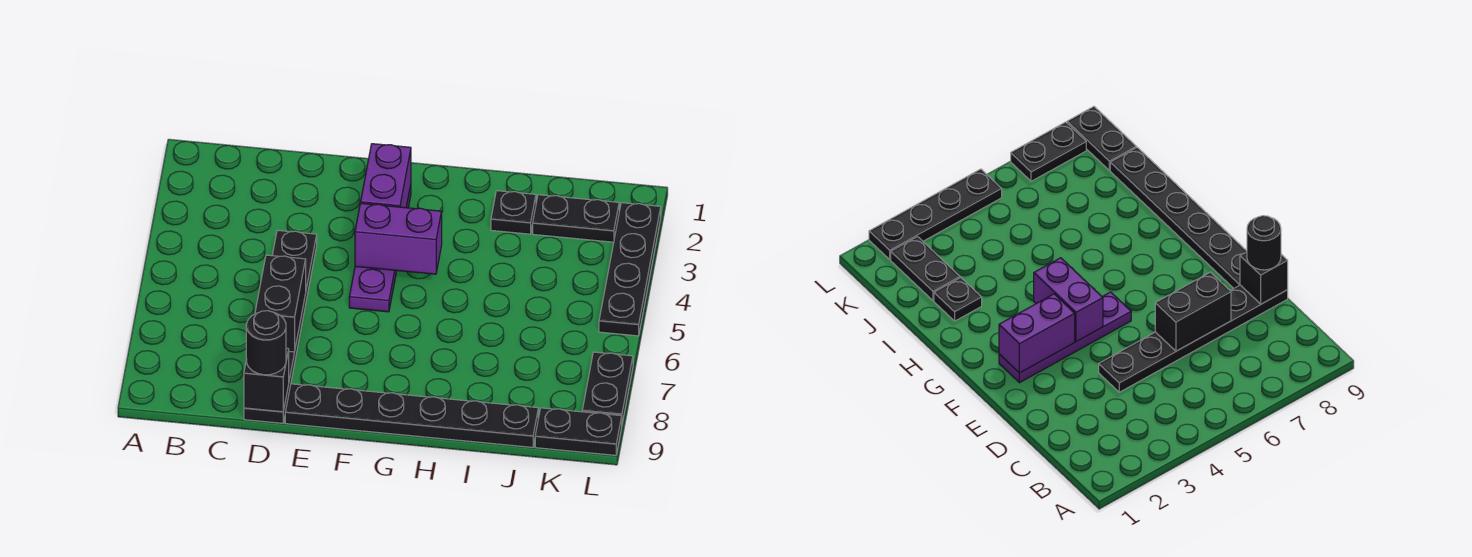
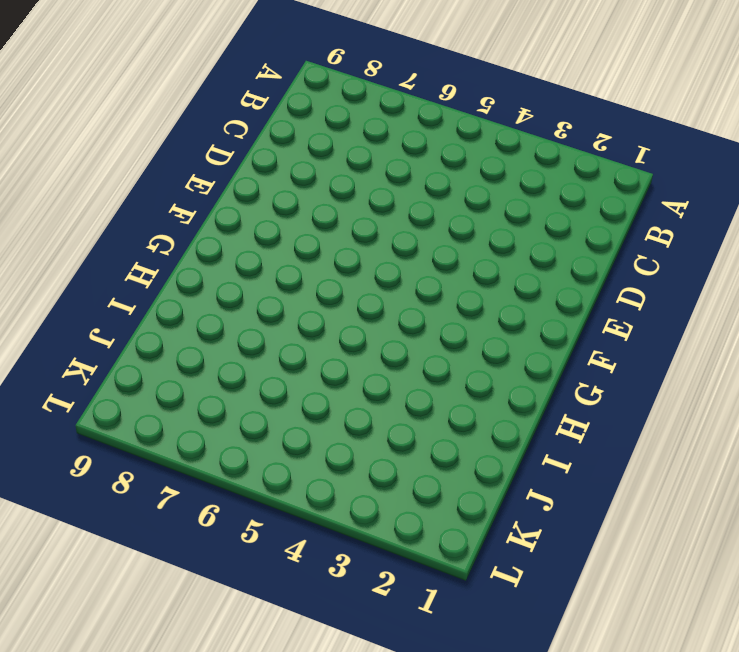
none -> black 1x6 plate [244,230,317,423]
none -> black 1x6 plate [285,384,538,447]
none -> purple 1x4 plate [349,185,411,312]

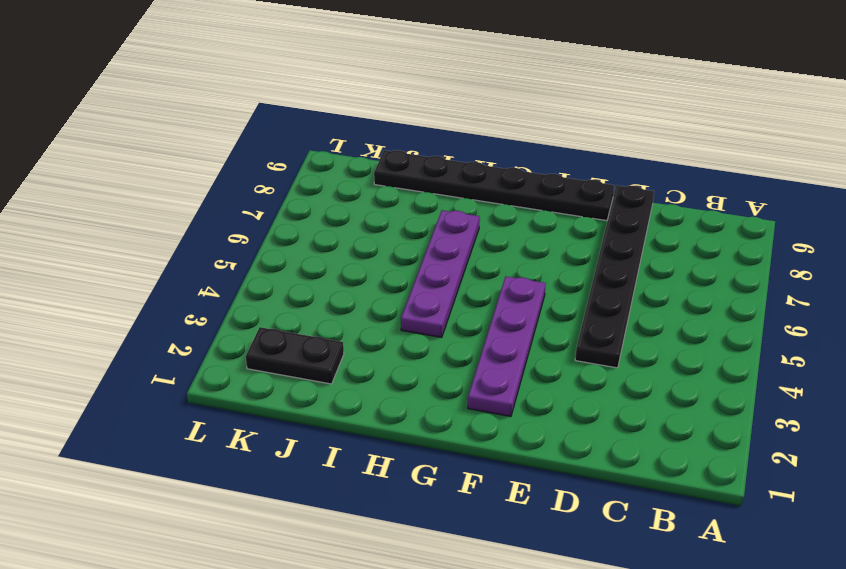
purple 1x4 plate [401,210,480,337] -> none
none -> black 1x1 plate [491,191,536,234]
none -> black 1x2 plate [535,408,622,455]
none -> black 1x4 plate [599,203,661,336]

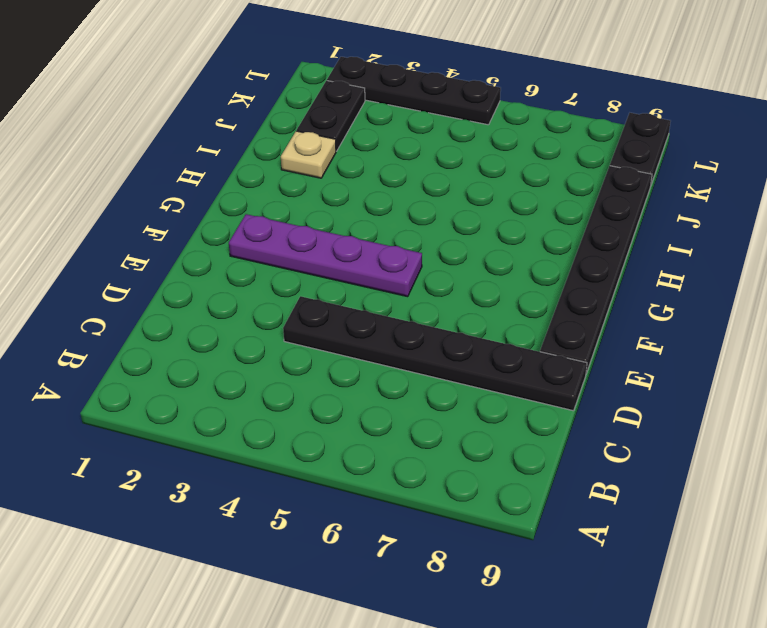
tan 1x1 plate [281,131,336,178] -> black 1x1 plate [491,191,536,234]
none -> black 1x2 plate [582,352,633,423]
none -> black 1x2 brick [255,255,306,352]
none -> black 1x1 brick [244,348,289,412]

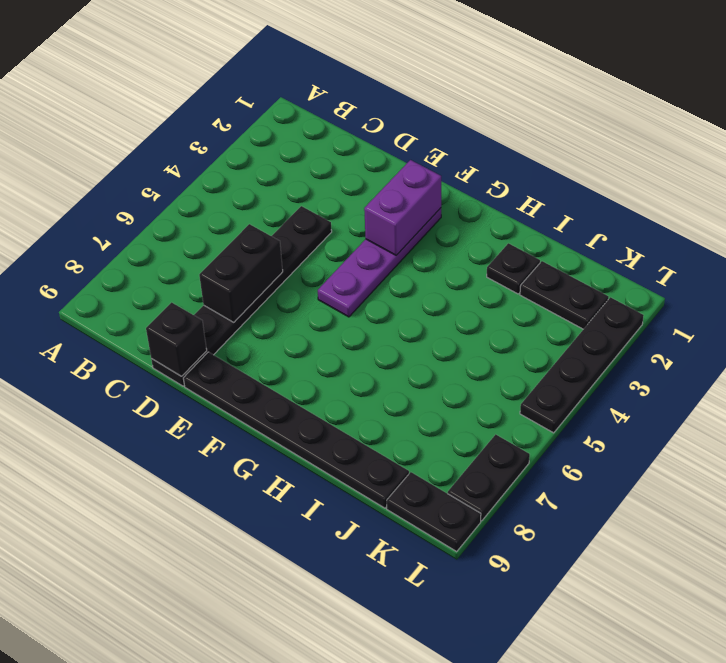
none -> purple 1x2 brick [355,203,442,274]
none -> black 1x1 round brick [246,311,286,375]

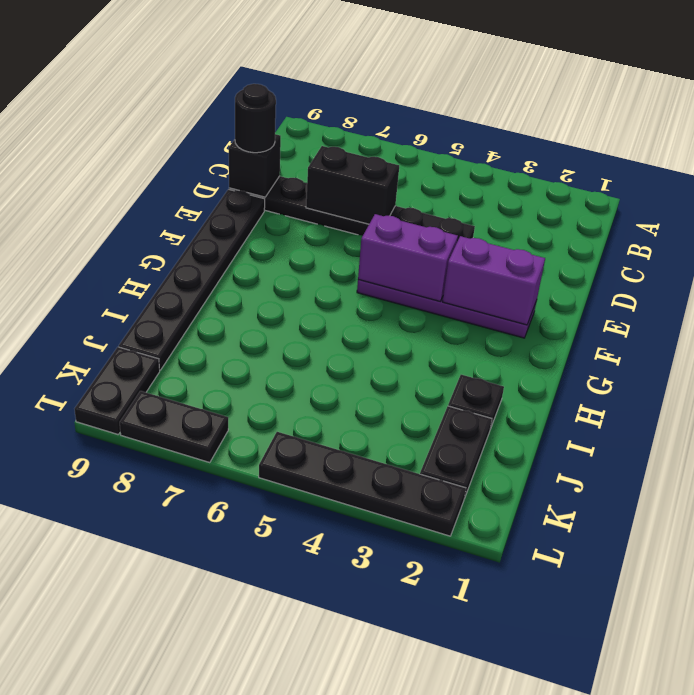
purple 1x2 brick [358,214,458,301] -> purple 1x2 brick turned to [355,203,442,274]

